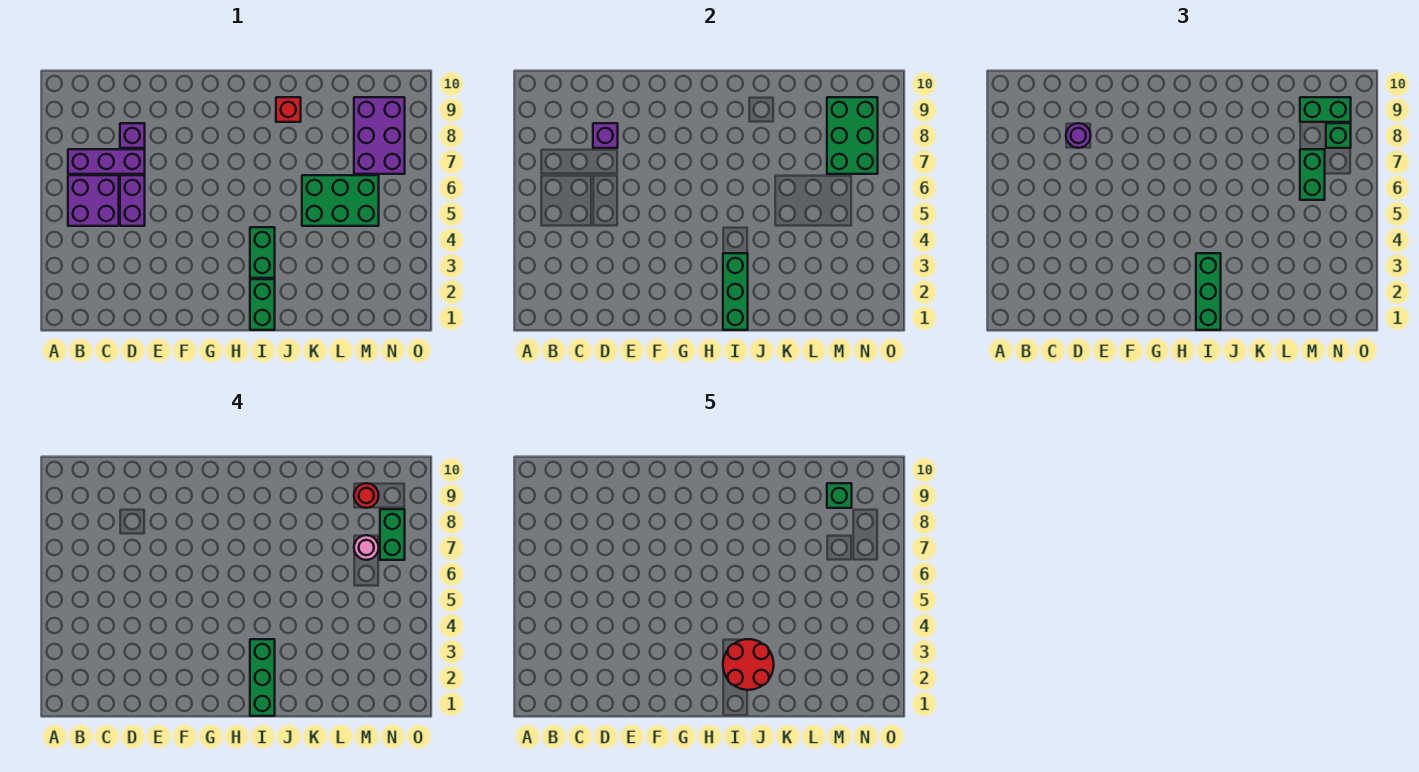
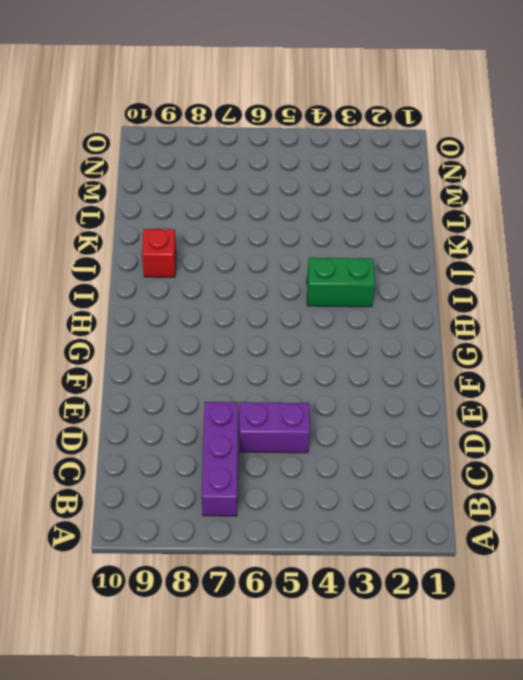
none -> purple 2x2 brick [68,175,119,226]
none -> purple 1x1 brick [120,123,145,148]
none -> green 1x2 brick [250,279,275,330]

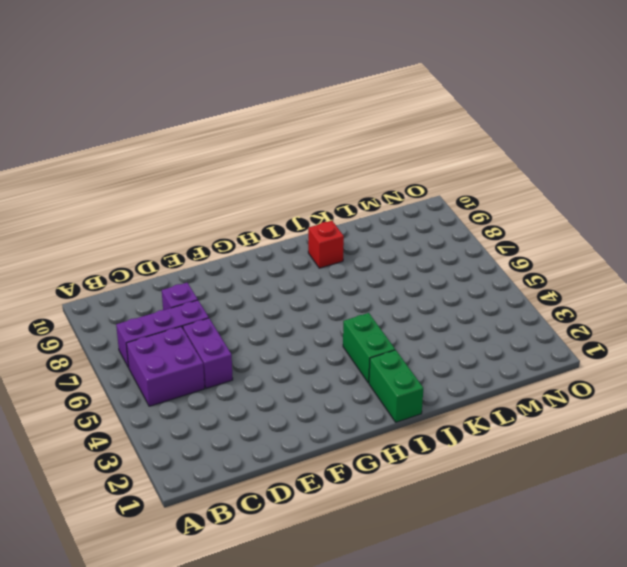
none -> green 2x3 brick [302,175,379,226]
none -> purple 2x3 brick [354,97,405,174]
none -> purple 1x1 brick [593,123,618,148]

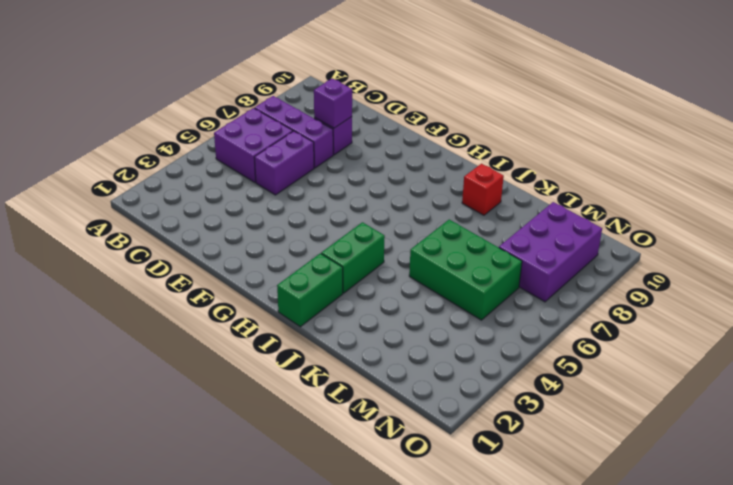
none -> green 1x3 brick [723,253,748,330]
none -> green 2x3 brick [827,97,878,174]
none -> purple 1x1 round brick [1066,123,1091,148]

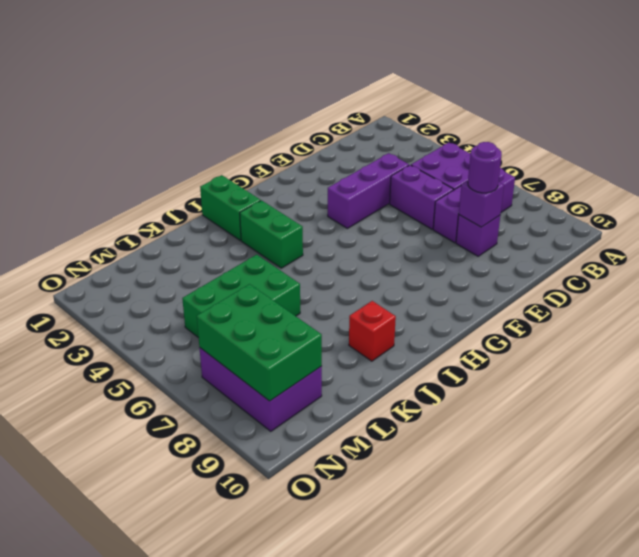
purple 1x3 brick [328,153,409,228] -> none
none -> green 1x3 brick [723,253,748,330]
none -> green 1x3 brick [1196,253,1221,330]
none -> green 1x2 brick [1300,149,1325,200]

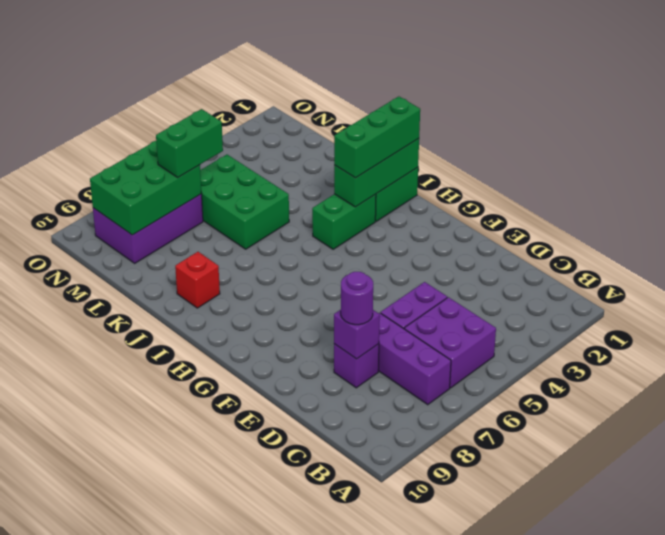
none -> green 1x2 brick [1300,97,1351,122]
none -> green 1x1 brick [1326,123,1351,148]
none -> green 1x3 brick [250,639,275,716]

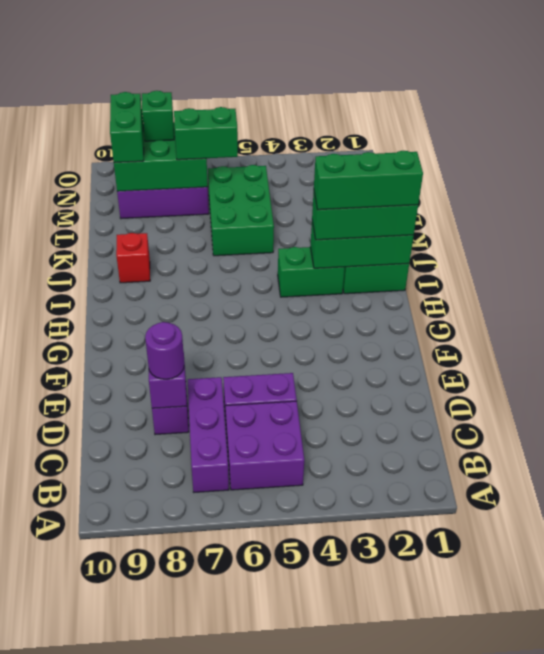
none -> pink 1x1 round brick [354,535,379,560]
none -> red 1x1 round brick [354,483,379,508]
none -> green 1x2 brick [380,509,405,560]

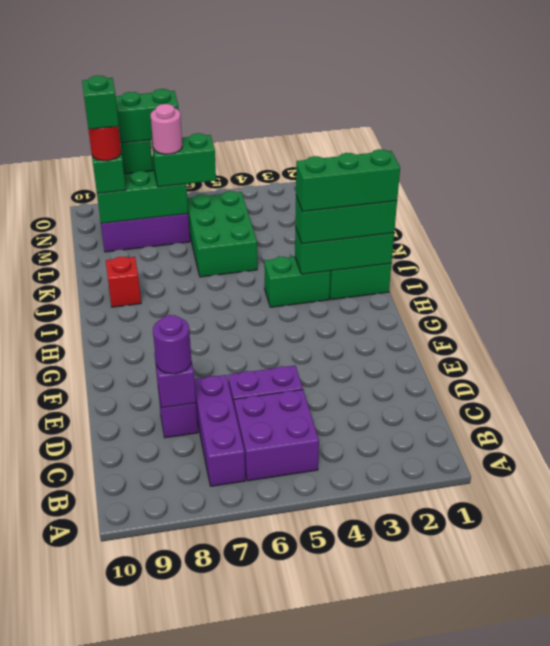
none -> red 2x2 round brick [723,639,774,690]

